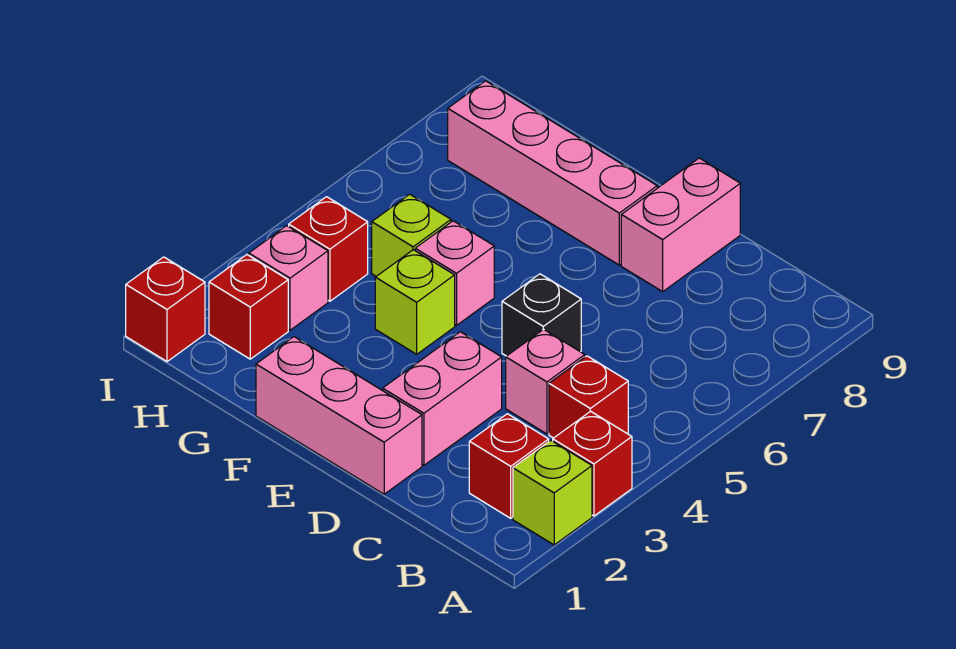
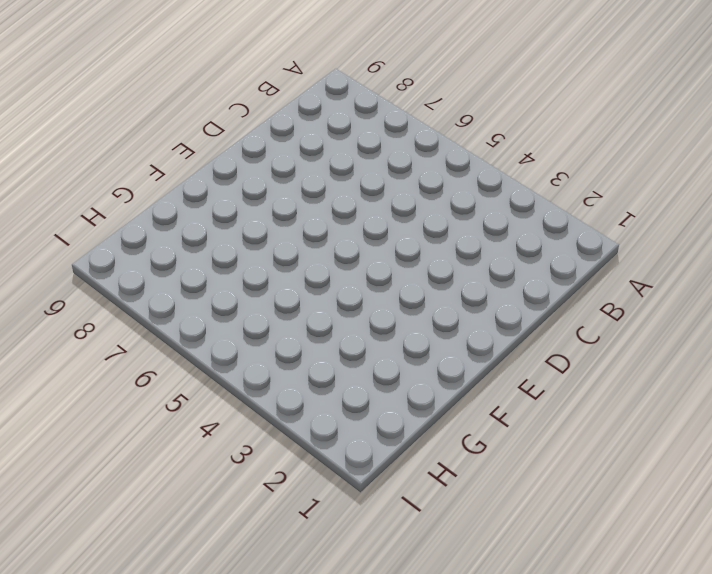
none -> lime 1x1 brick [513,440,592,545]
none -> red 1x1 brick [553,411,632,516]
none -> red 1x1 brick [469,414,549,518]

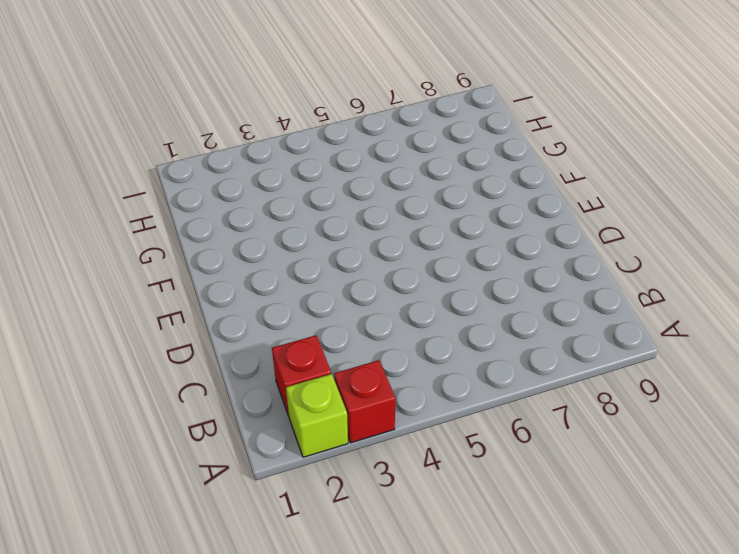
none -> red 1x1 brick [549,356,628,438]
none -> pink 1x1 brick [506,329,585,434]
none -> pink 1x3 brick [256,337,422,494]

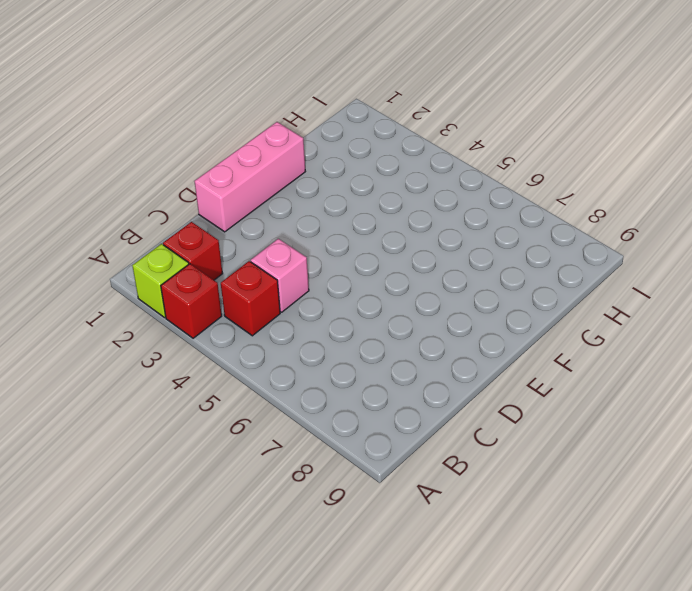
none -> pink 1x2 brick [383,332,502,465]
none -> black 1x1 brick [502,274,581,356]
none -> pink 1x2 brick [621,158,740,292]

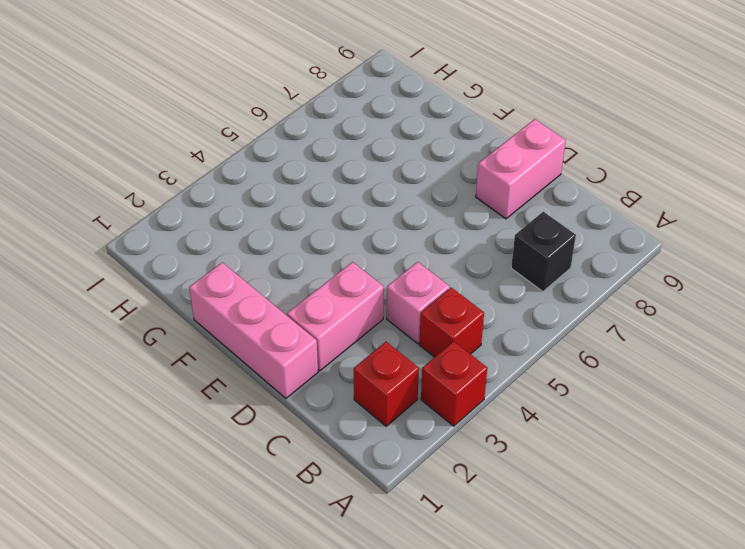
black 1x1 brick [511,212,576,292] -> black 1x1 brick moved to [502,274,581,356]
none -> lime 1x1 brick [513,440,592,545]
none -> pink 1x4 brick [448,81,657,265]
none -> lime 1x1 brick [375,250,455,354]

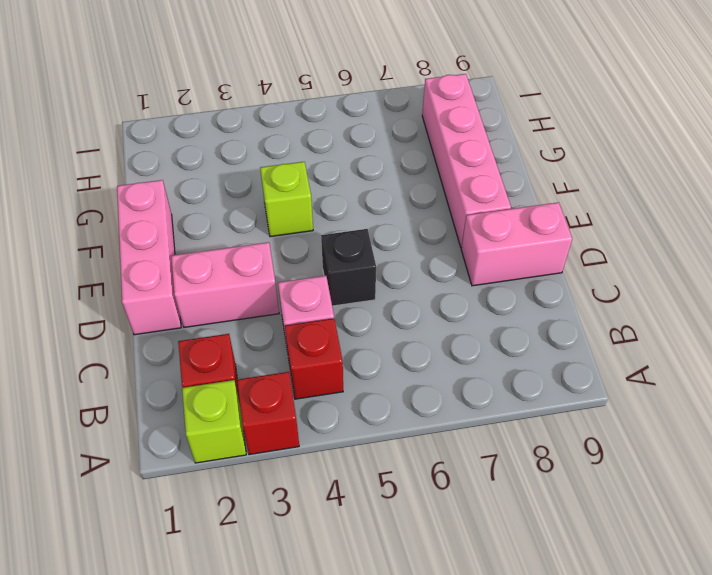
none -> pink 1x1 brick [415,221,494,325]
none -> lime 1x1 brick [372,194,451,276]
none -> red 1x1 brick [209,255,288,359]

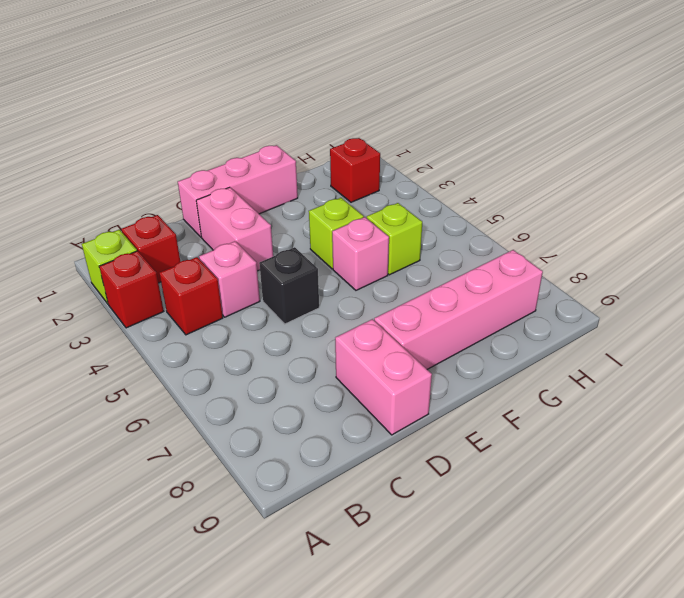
none -> pink 1x1 brick [249,226,328,330]
none -> red 1x1 brick [289,197,368,301]
none -> red 1x1 brick [126,257,205,362]

